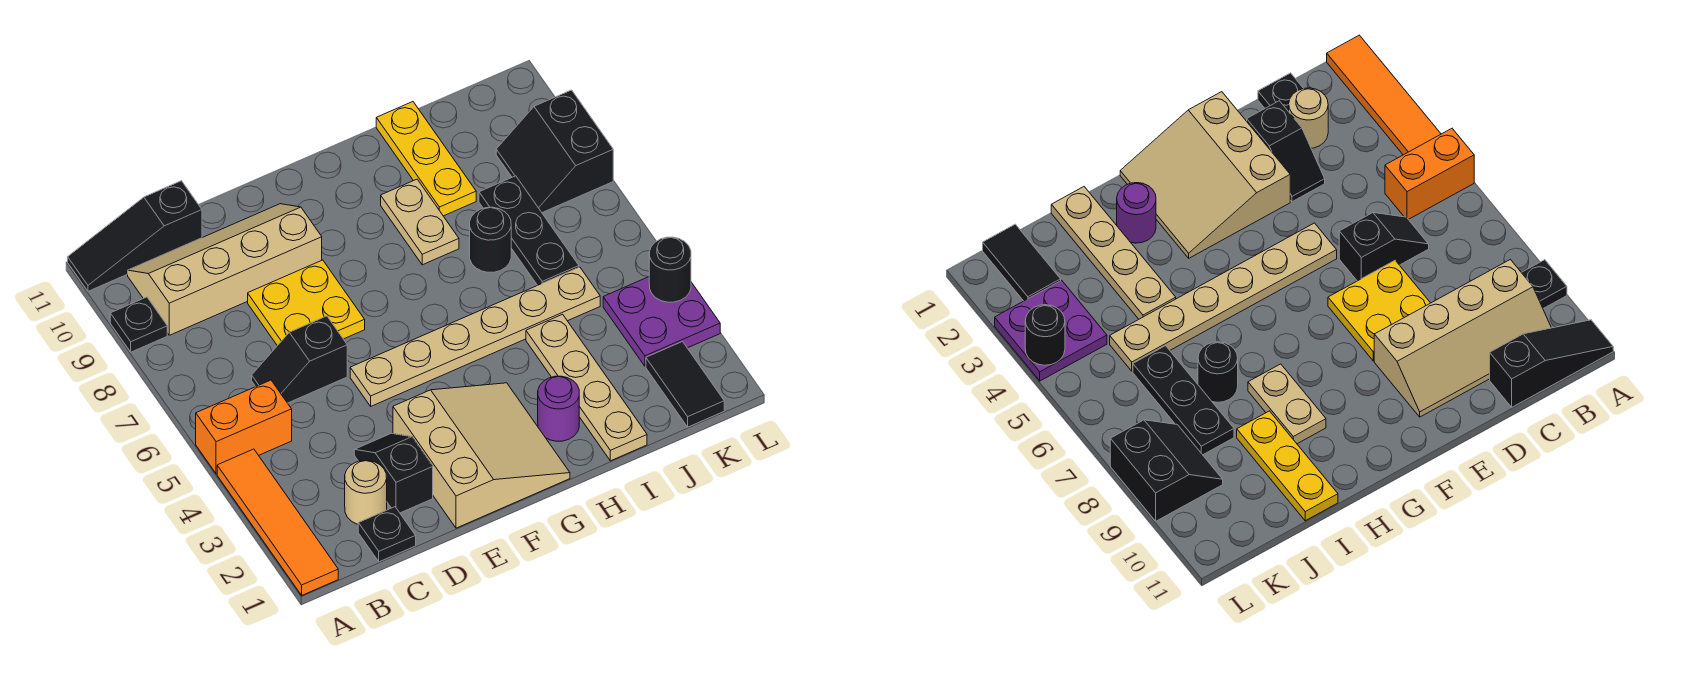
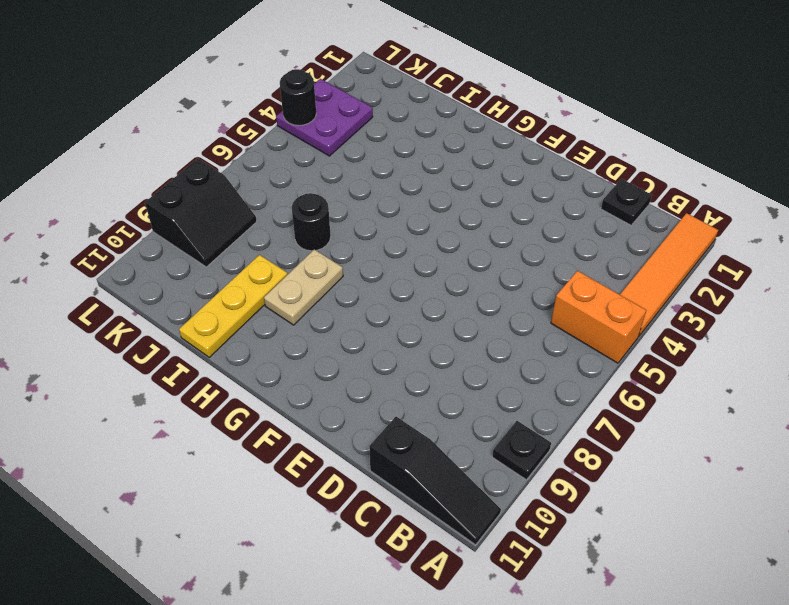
none -> tan 2x4 slope [128,204,322,335]
none -> tan 1x1 round brick [345,460,387,524]
none -> black 1x2 slope [252,316,347,403]

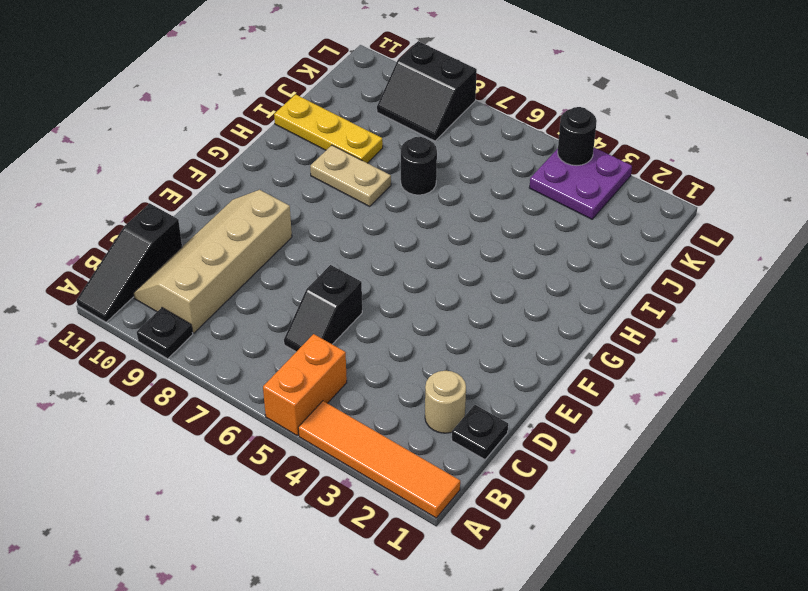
none -> black 1x2 slope [354,433,433,513]
none -> yellow 2x2 plate [248,260,365,346]
none -> tan 3x3 slope [393,383,570,528]

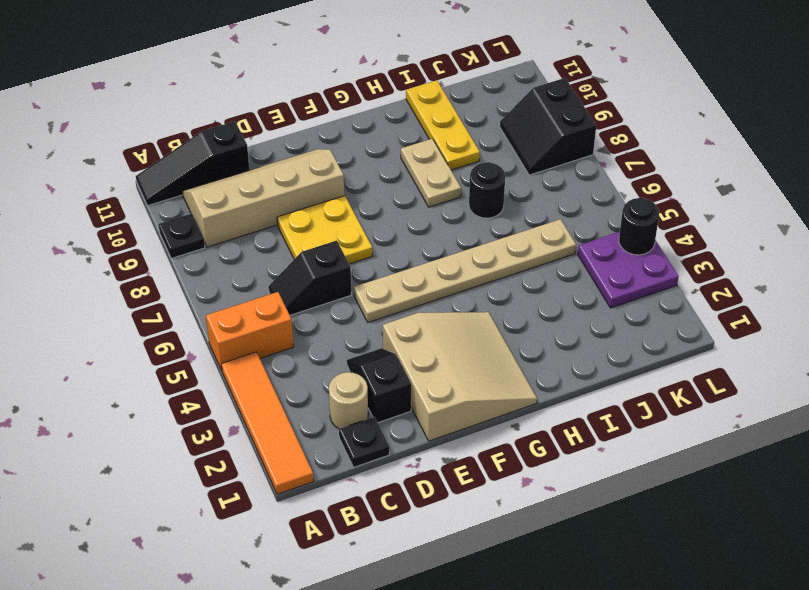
none -> purple 1x1 round brick [538,376,579,441]
none -> tan 1x4 plate [526,314,647,461]
none -> black 1x3 plate [479,176,579,285]

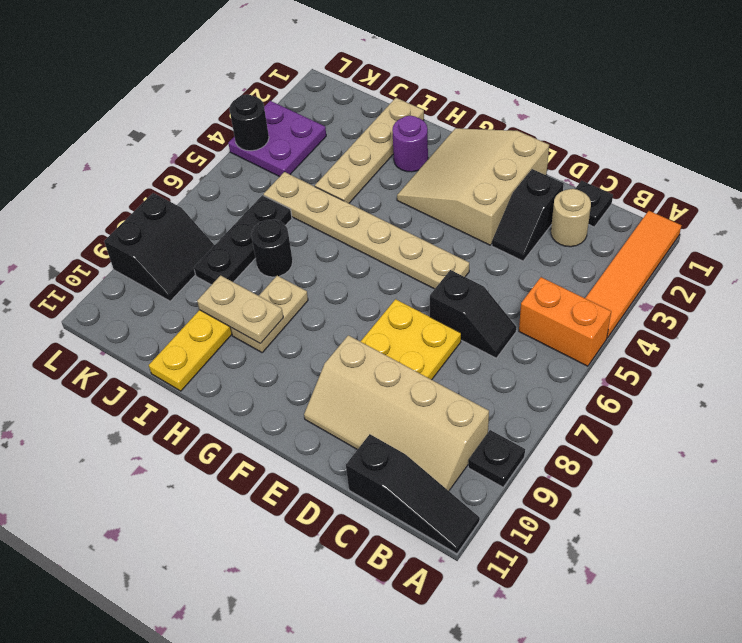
tan 1x2 plate [197,275,283,344] -> none
none -> black 1x2 tile [646,342,724,427]

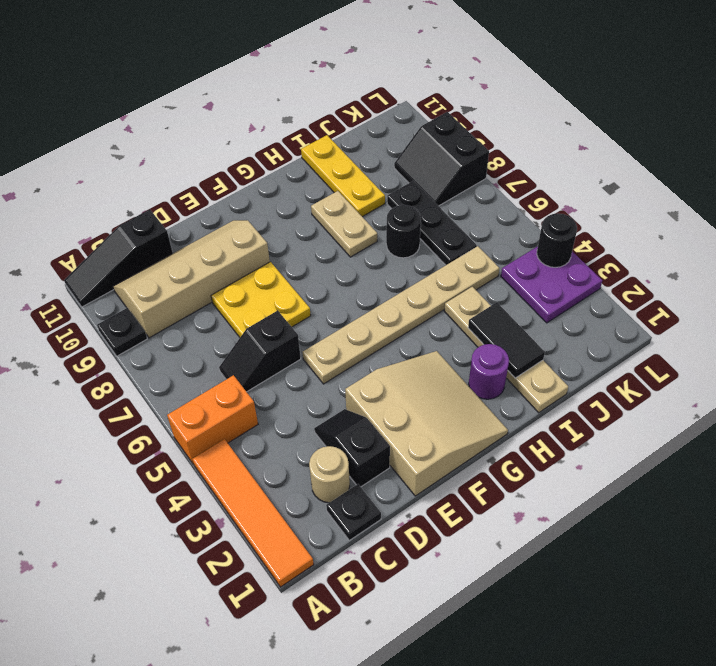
black 1x2 tile [468,302,545,378] -> black 1x2 tile moved to [646,342,724,427]

